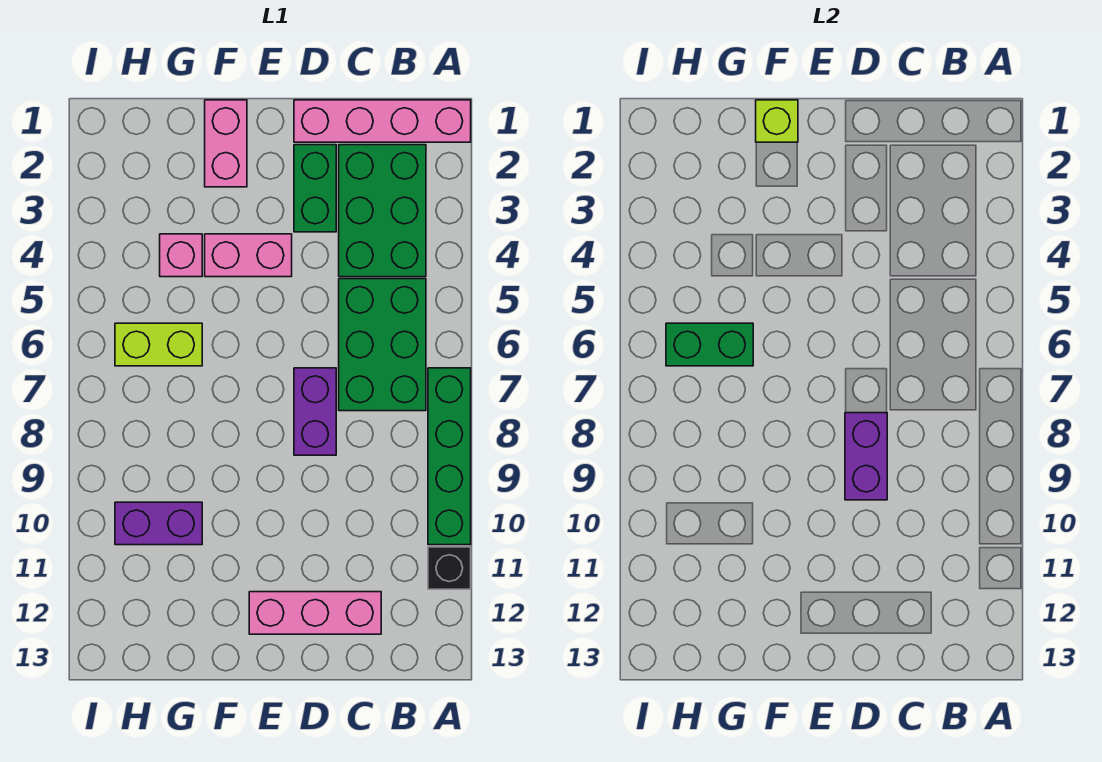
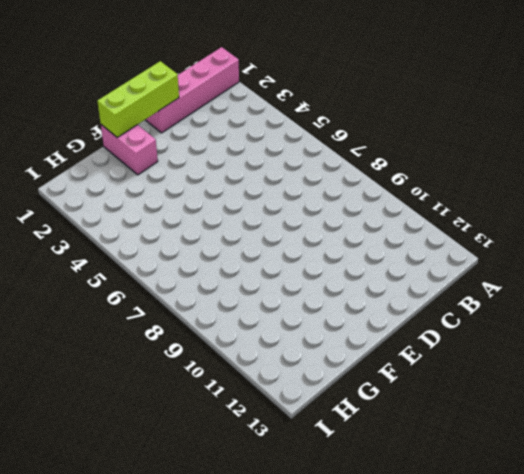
lime 1x3 brick [97,61,179,138] -> lime 1x1 brick [756,100,798,142]
none -> green 1x4 brick [428,368,471,545]
none -> black 1x1 brick [428,547,471,589]
none -> green 2x3 brick [339,145,426,277]

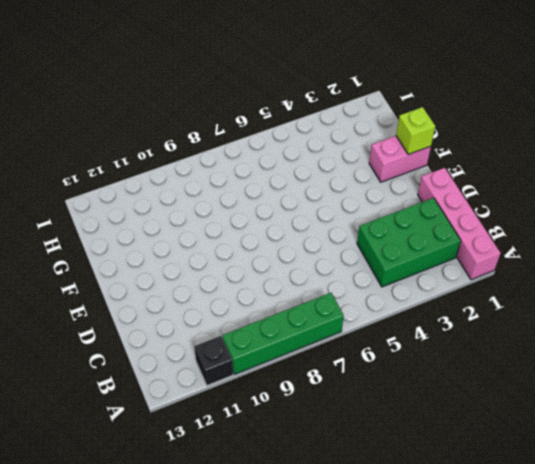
none -> green 2x3 brick [339,279,426,411]
none -> pink 1x3 brick [249,592,381,634]
none -> green 1x2 brick [294,145,336,232]

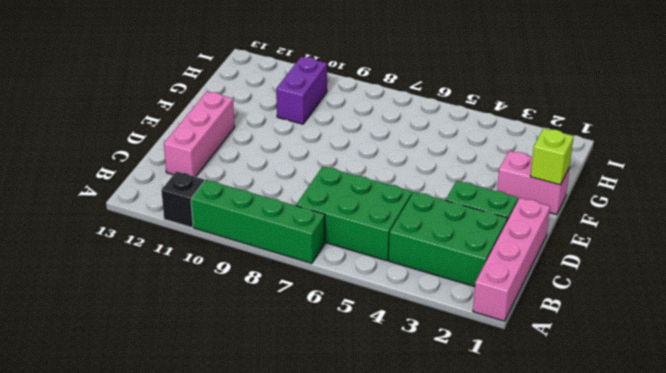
none -> purple 1x2 brick [294,368,336,455]
none -> pink 1x2 brick [205,234,292,277]
none -> pink 1x1 brick [160,234,202,277]

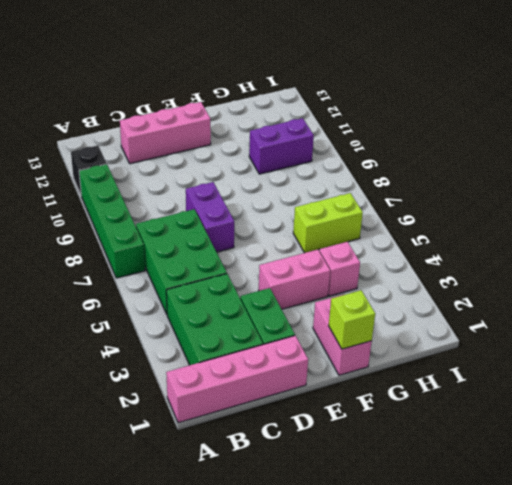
none -> purple 1x2 brick [845,413,887,500]
none -> green 1x2 brick [666,323,753,366]

